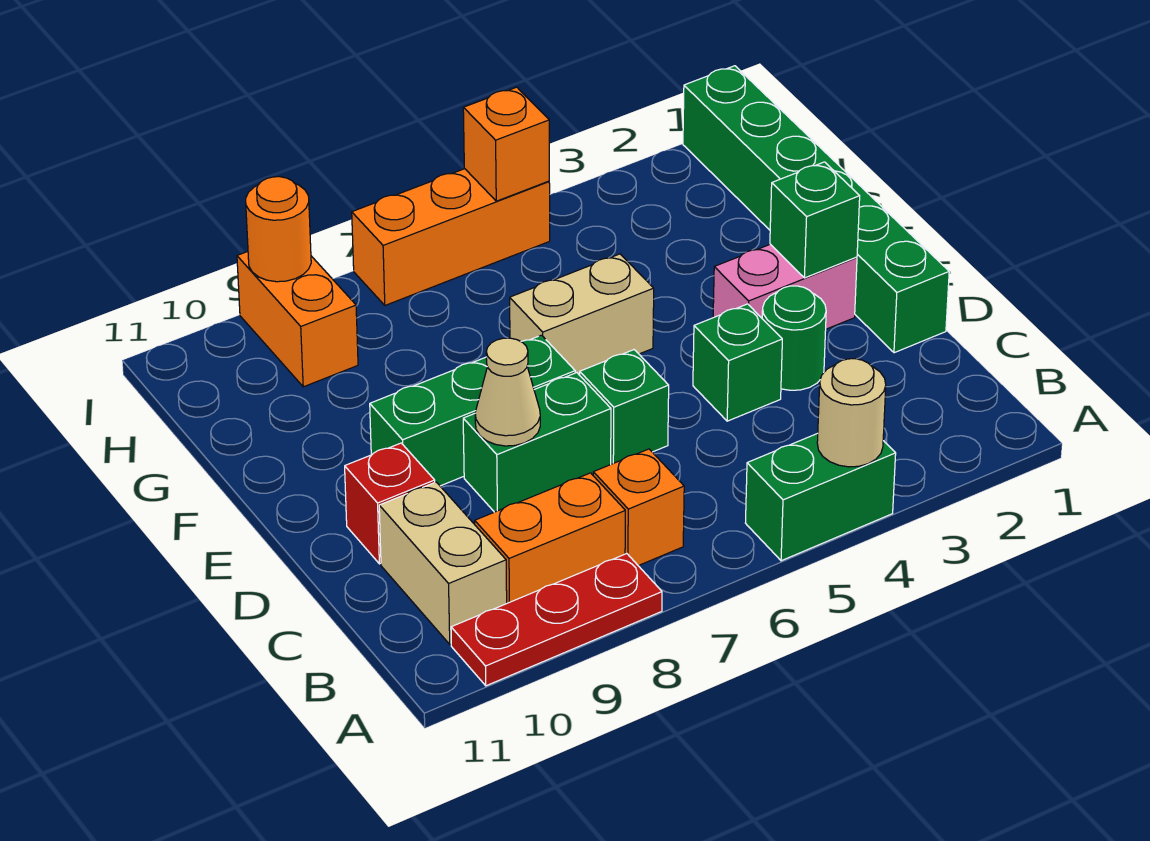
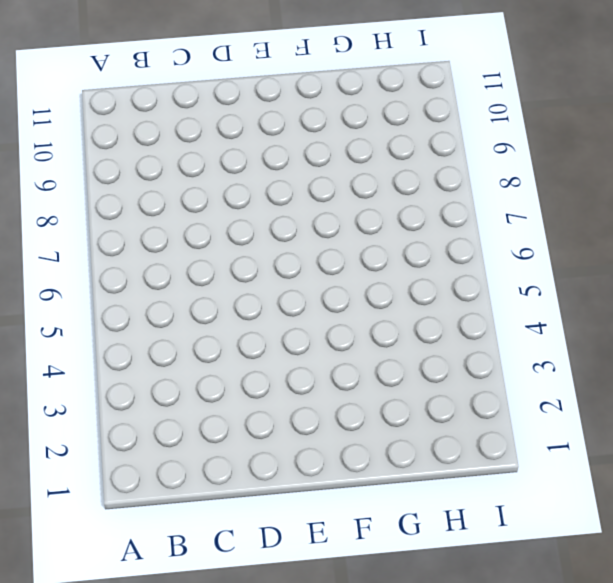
none -> green 1x2 brick [746,433,896,561]
none -> red 1x3 plate [451,554,662,686]
none -> orange 1x1 brick [593,449,684,566]

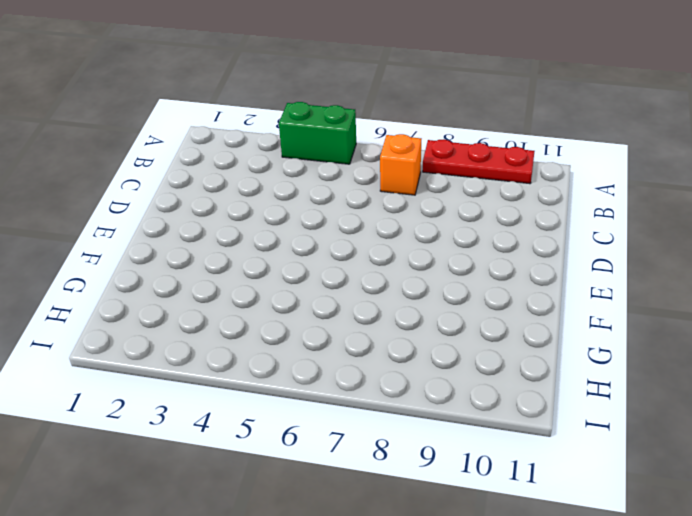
none -> orange 1x2 brick [475,473,625,603]
none -> tan 1x2 brick [379,482,507,644]
none -> green 1x6 brick [683,66,949,353]

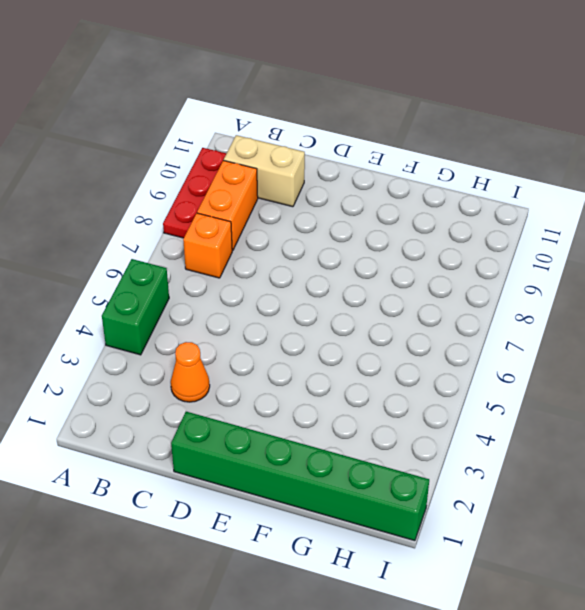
orange 1x1 cone [171,342,210,402] -> none
none -> green 1x1 round brick [762,286,826,390]
none -> green 1x1 brick [693,304,782,421]
none -> green 1x1 brick [580,350,669,464]

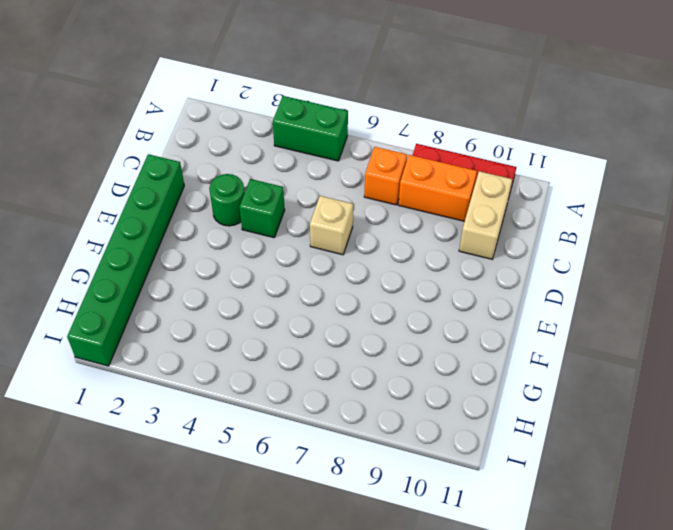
tan 1x1 brick [310,196,353,255] -> green 1x1 brick [580,350,669,464]
none -> green 1x2 brick [463,373,611,512]
none -> red 1x1 brick [345,443,435,564]
none -> pink 1x2 brick [713,244,857,329]

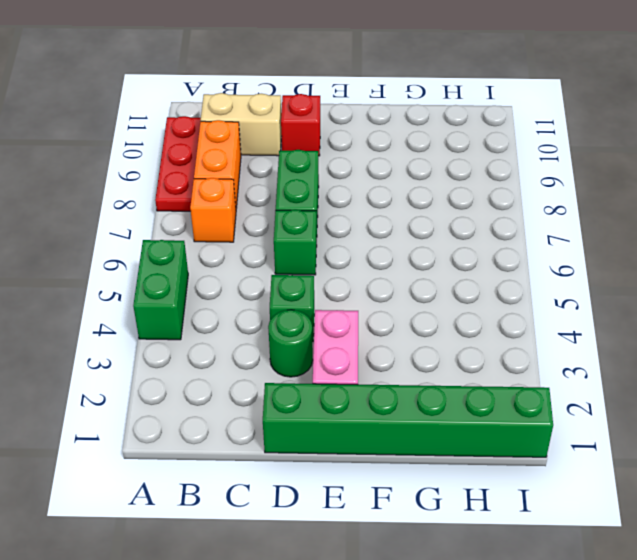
none -> green 1x3 brick [370,335,575,486]
none -> tan 1x2 brick [510,254,654,375]
none -> orange 1x2 brick [237,252,358,387]

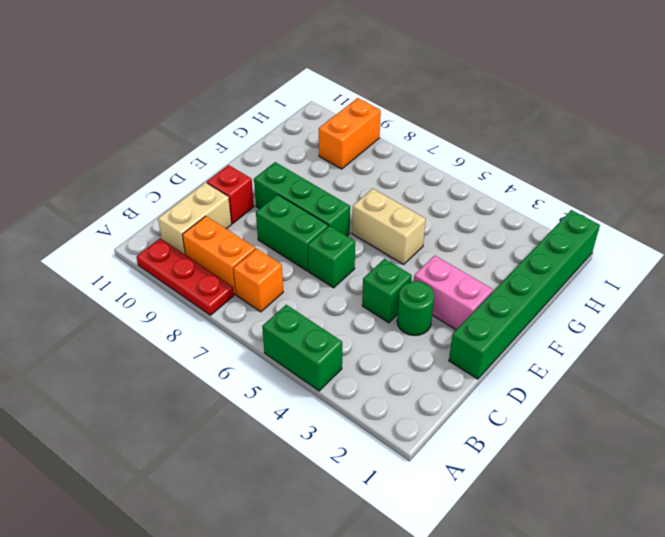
none -> orange 1x3 brick [352,169,550,305]
none -> tan 1x1 round brick [817,359,886,467]
none -> tan 1x1 cone [475,338,540,446]

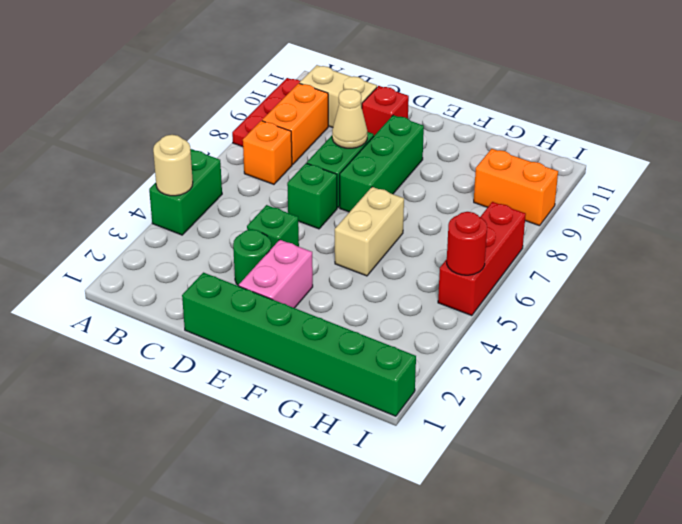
red 1x3 brick [438,202,526,316] -> orange 1x3 brick [352,169,550,305]
red 1x1 round brick [447,212,487,275] -> orange 1x1 brick [463,87,549,201]
none -> green 1x1 brick [770,162,860,278]
none -> orange 1x1 round brick [246,177,311,282]

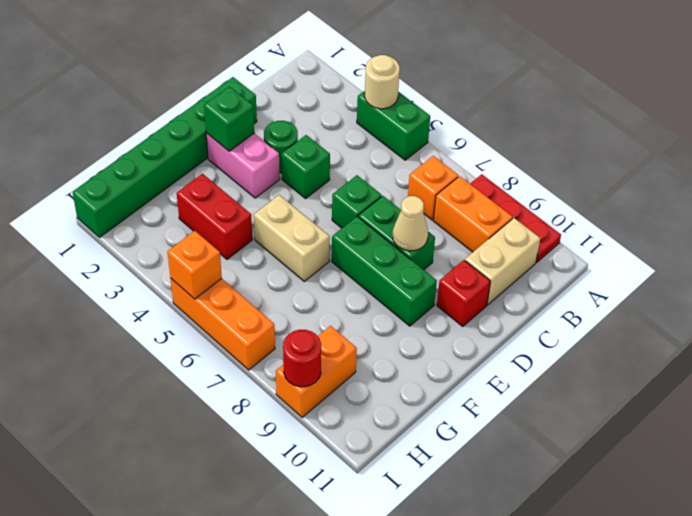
red 1x2 brick [177,174,252,259] -> none
red 1x1 round brick [283,330,321,387] -> orange 1x1 round brick [246,177,311,282]

